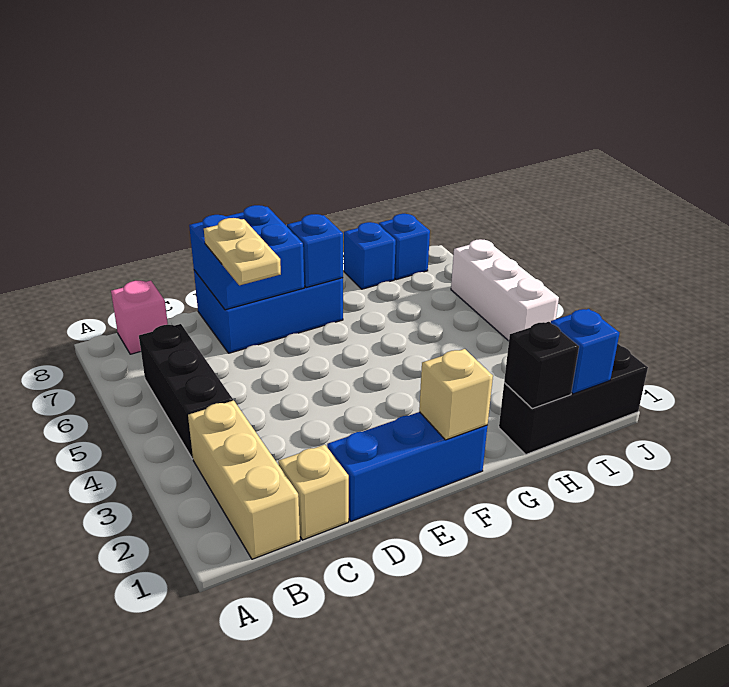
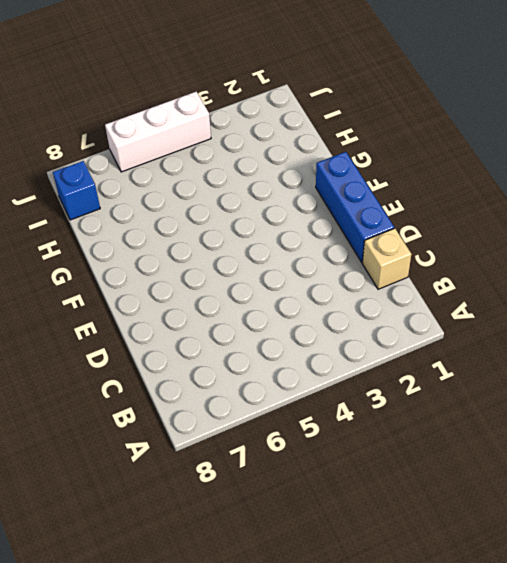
none -> tan 1x3 brick [188,400,300,559]
none -> black 1x3 brick [139,324,233,459]
none -> pink 1x1 brick [111,281,168,354]

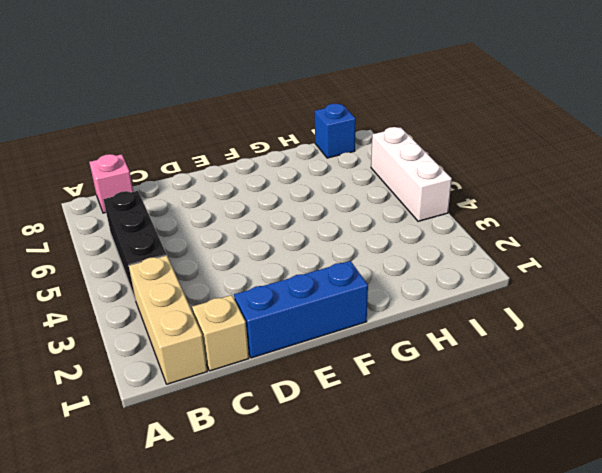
none -> blue 2x3 brick [194,270,343,353]
none -> black 1x3 brick [499,344,648,454]
none -> blue 1x1 brick [344,222,396,289]

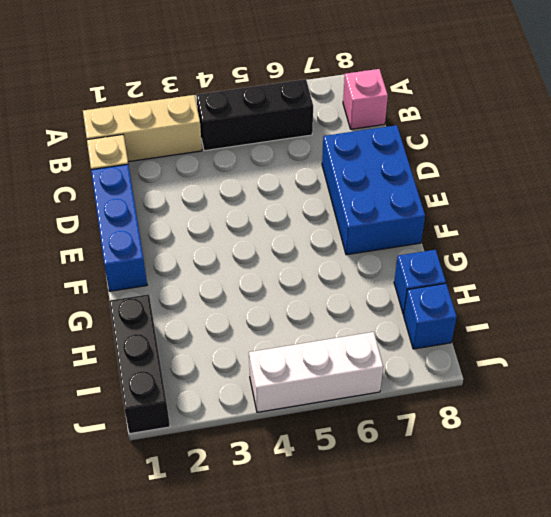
none -> blue 2x2 brick [189,205,304,310]
none -> tan 1x1 brick [419,349,493,440]
none -> blue 1x1 brick [287,214,343,288]

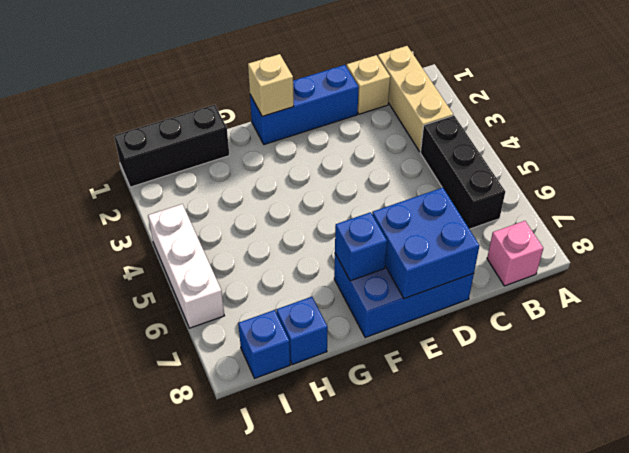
none -> black 1x1 brick [504,322,579,409]
none -> blue 1x1 brick [551,309,619,394]
none -> tan 1x2 plate [204,218,281,285]

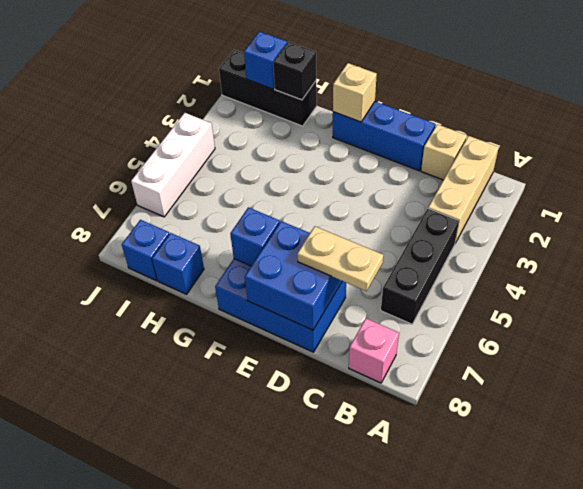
tan 1x2 plate [297,226,383,291] -> tan 1x2 plate turned to [204,218,281,285]

